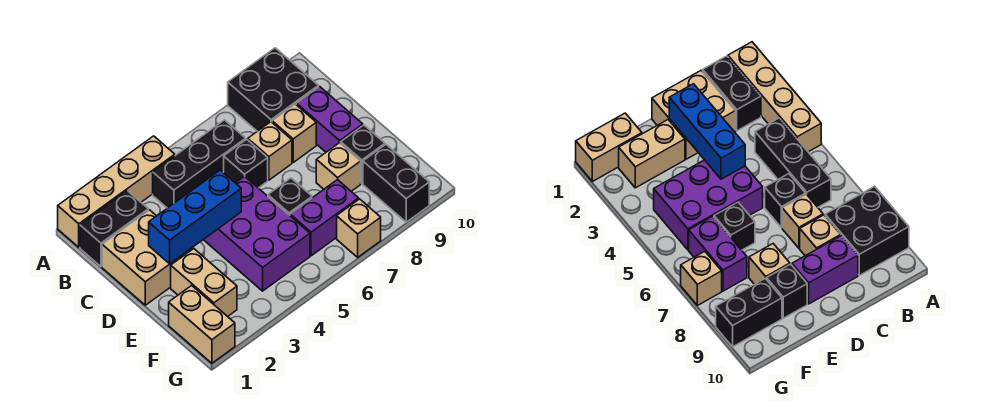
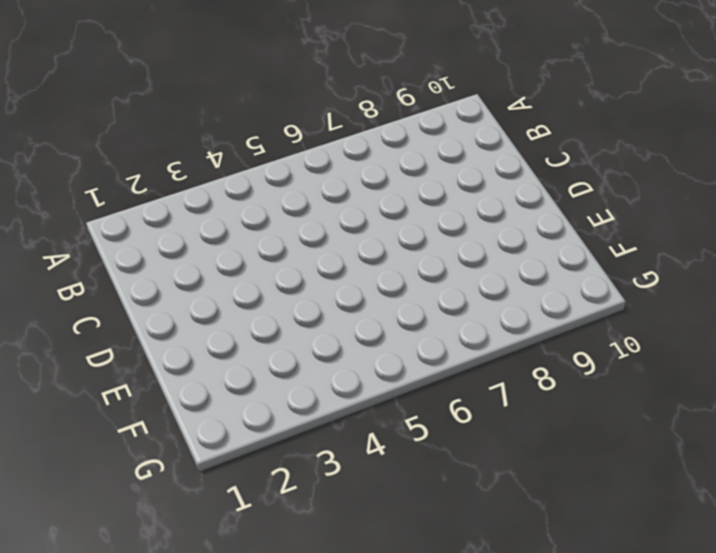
none -> tan 1x4 brick [58,136,175,247]
none -> black 2x2 brick [228,48,318,131]
none -> black 1x2 brick [80,191,148,267]

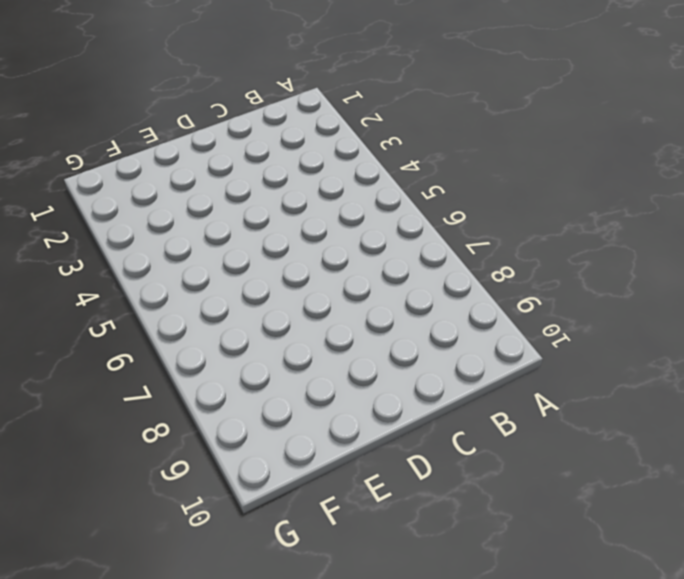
none -> tan 1x4 brick [58,136,175,247]
none -> black 2x2 brick [228,48,318,131]
none -> black 1x2 brick [80,191,148,267]

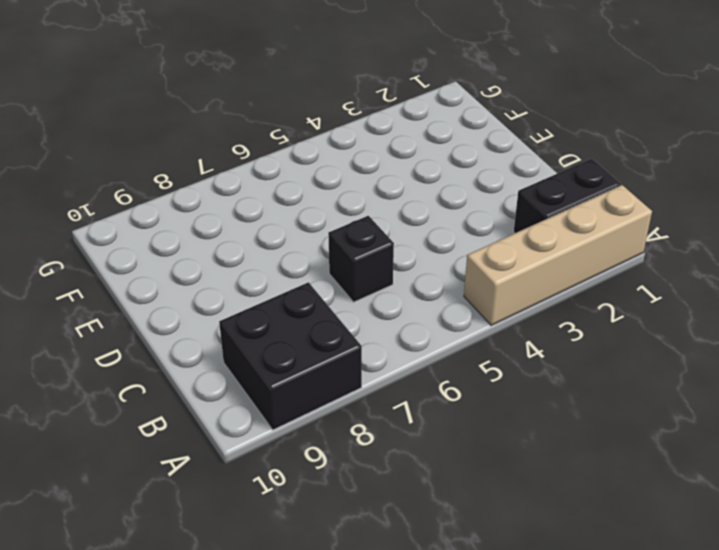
none -> black 1x3 brick [153,120,246,208]
none -> tan 2x2 brick [102,210,193,305]
none -> tan 1x1 brick [248,122,292,180]

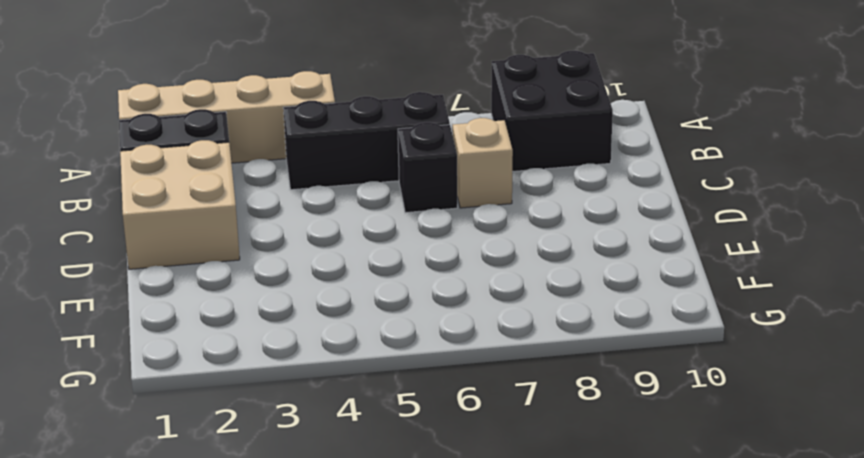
none -> tan 1x1 brick [272,104,316,162]
none -> purple 1x2 brick [296,87,363,152]
none -> purple 2x3 brick [203,176,310,291]

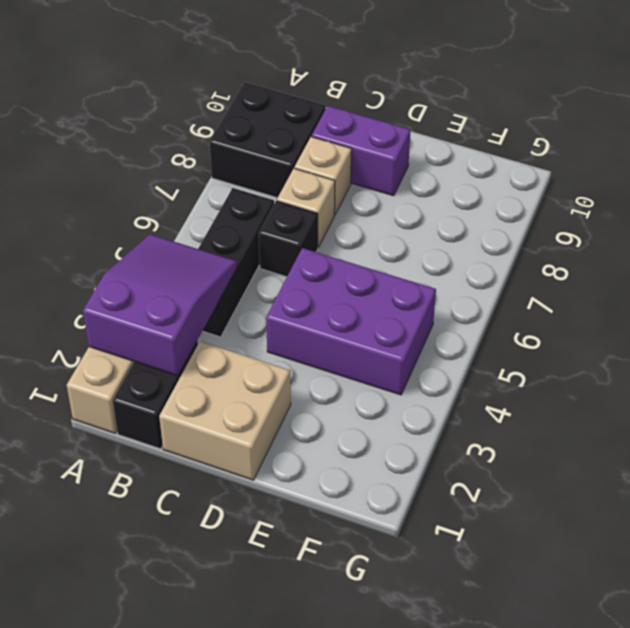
purple 2x3 slope [83,234,237,376] -> none
none -> tan 1x2 brick [171,249,237,317]
none -> black 1x1 brick [268,178,312,215]
none -> tan 1x1 brick [316,143,361,191]

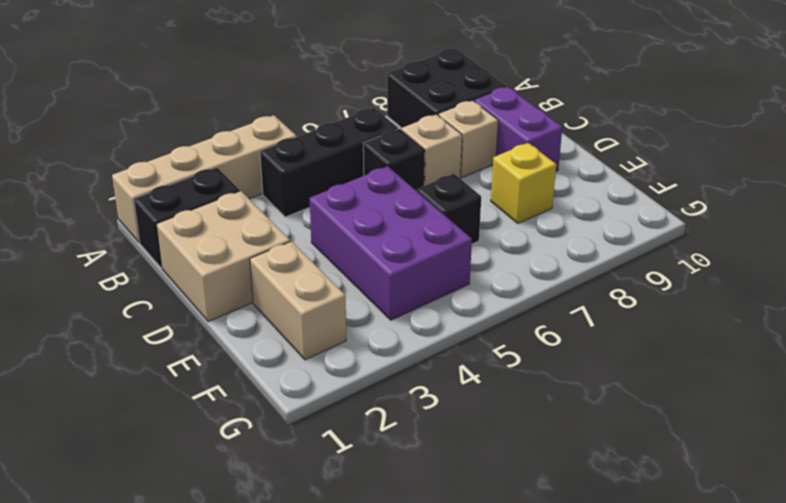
yellow 1x1 brick [491,143,556,223] -> tan 1x1 brick [316,143,361,191]
none -> black 1x1 brick [341,125,385,183]
none -> tan 1x2 brick [169,285,235,363]
none -> purple 1x2 brick [290,180,359,256]

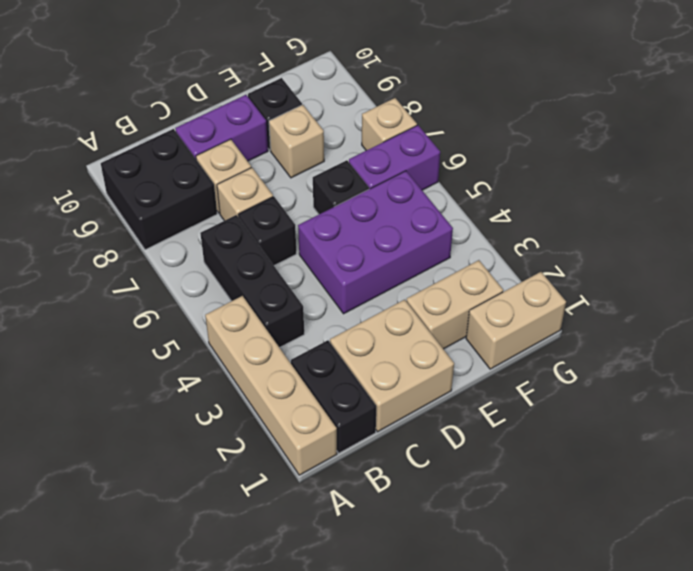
purple 1x2 brick [349,125,440,190] -> purple 1x2 brick turned to [290,180,359,256]
none -> black 1x2 brick [363,145,429,222]
none -> blue 1x3 brick [149,170,241,264]

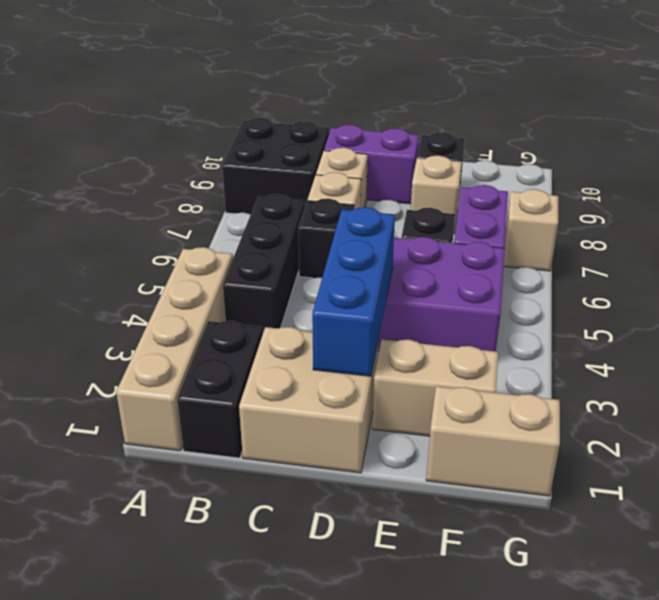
none -> black 1x2 brick [363,145,429,222]

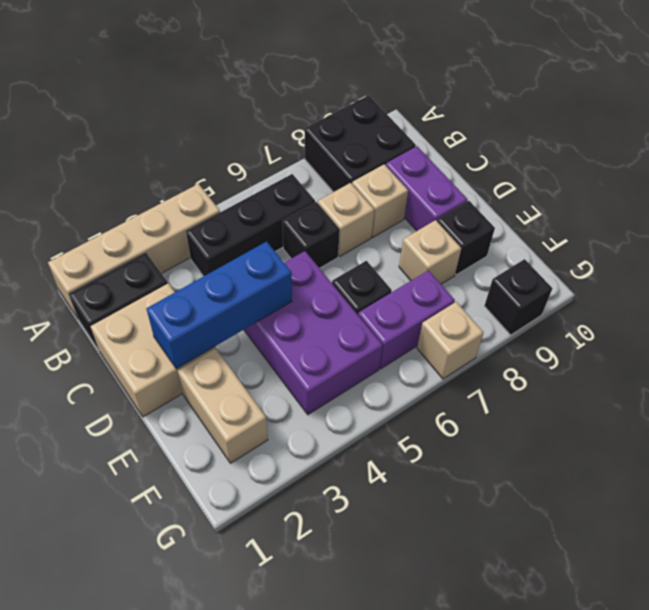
black 1x1 brick [484,259,552,335] -> black 1x2 brick [363,145,429,222]
none -> tan 1x2 brick [169,285,235,363]

